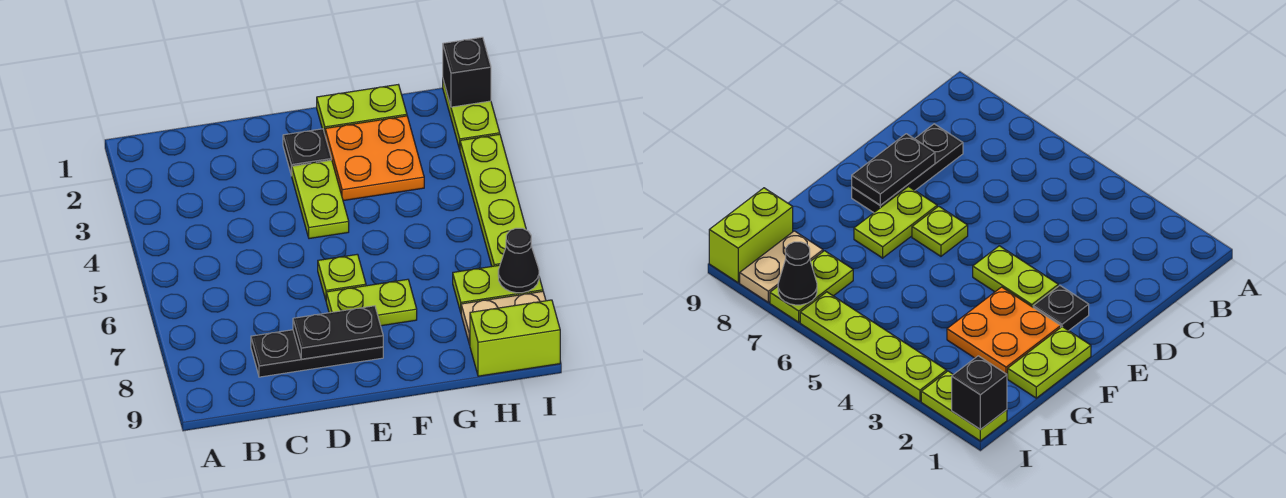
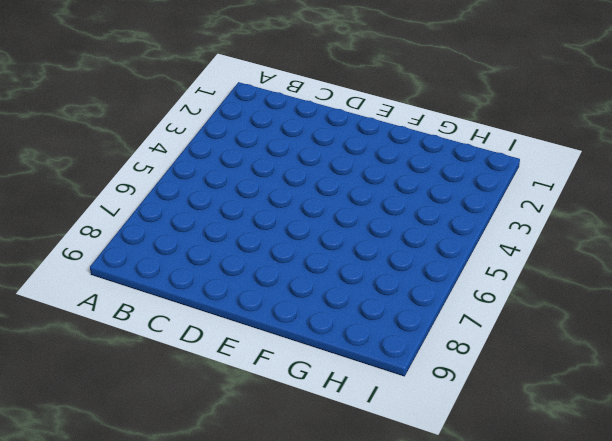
none -> black 1x3 plate [251,330,383,377]
none -> black 1x1 plate [283,129,331,176]
none -> lime 1x2 plate [292,160,349,239]

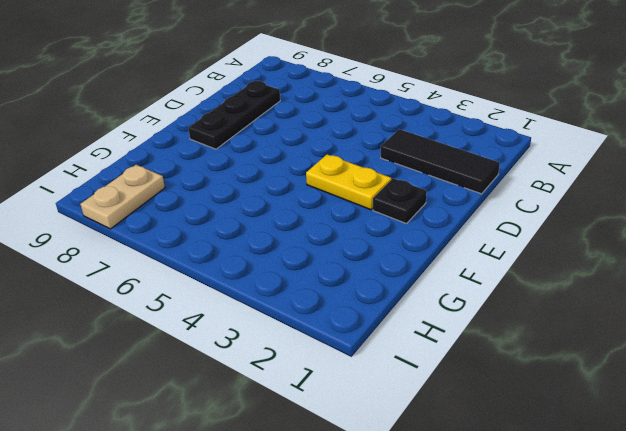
black 1x3 tile [381,129,500,194] -> none
yellow 1x2 plate [306,154,391,210] -> lime 1x2 plate [292,160,349,239]
none -> lime 1x1 plate [318,254,366,300]
none -> lime 1x2 plate [326,279,417,326]
none -> lime 1x2 plate [317,85,407,133]

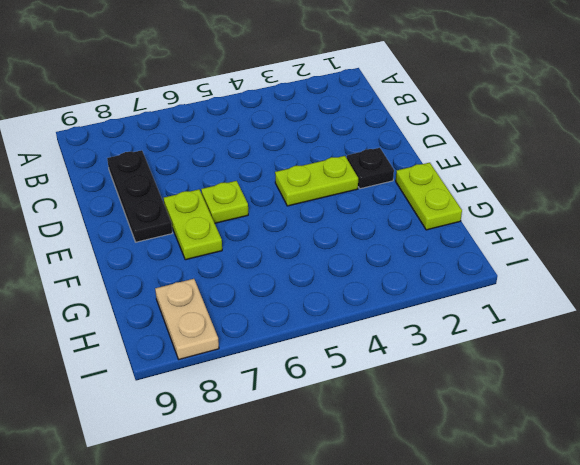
none -> orange 2x2 plate [325,116,424,201]
none -> lime 1x2 plate [453,265,543,312]
none -> lime 1x2 brick [470,300,560,376]

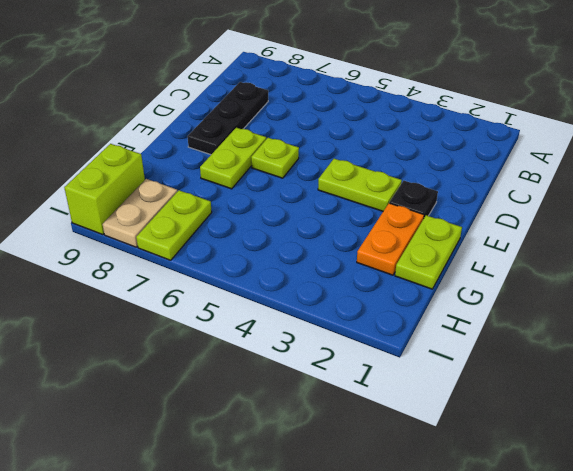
orange 1x2 plate [357,203,424,275] -> orange 2x2 plate [325,116,424,201]
none -> lime 1x2 plate [443,80,500,149]
none -> lime 1x4 plate [460,134,526,266]
none -> black 1x2 plate [293,306,383,359]

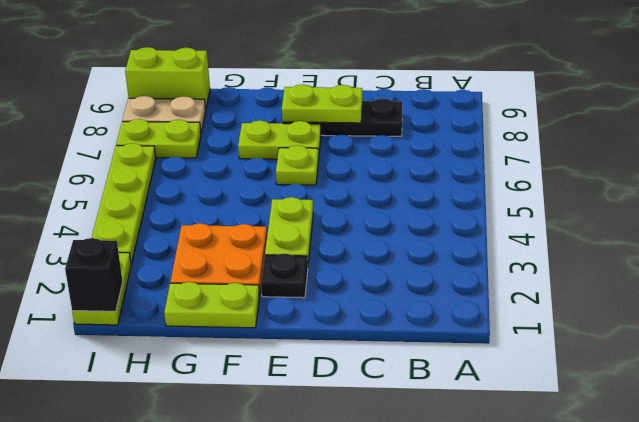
lime 1x2 plate [282,84,363,123] -> black 1x2 plate [293,306,383,359]
none -> black 1x1 cone [498,228,539,293]

